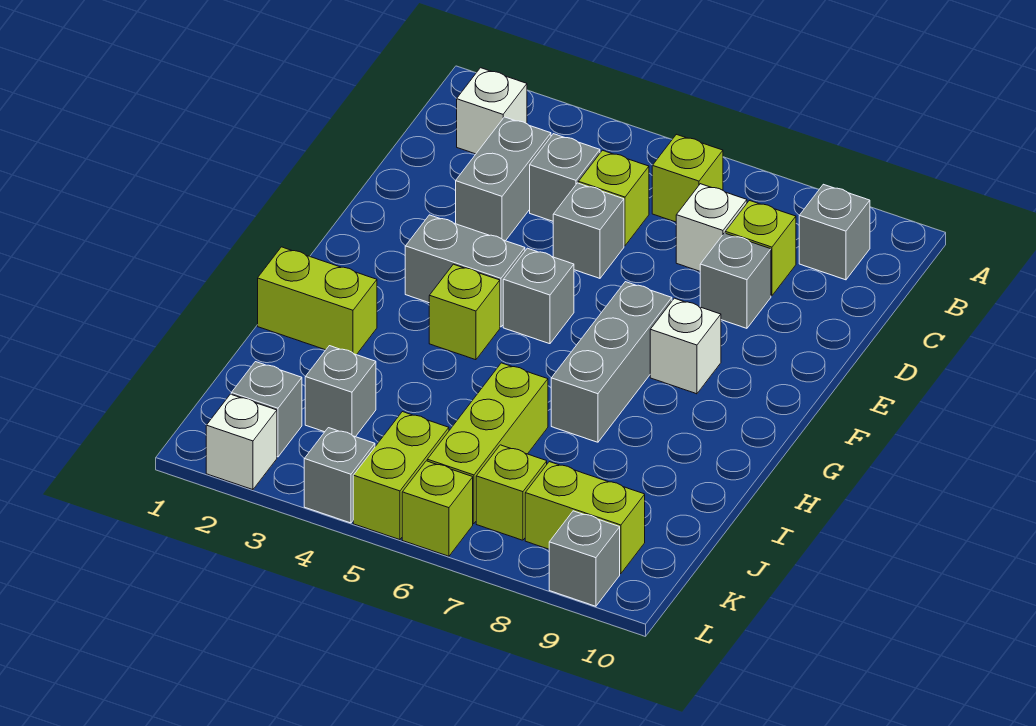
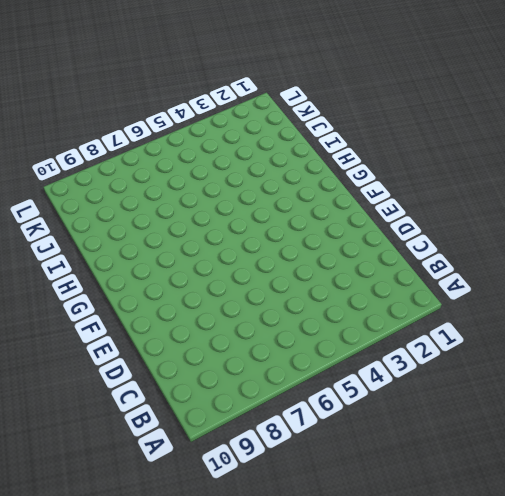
none -> white 1x1 brick [457,68,527,154]
none -> lime 1x1 brick [652,134,723,222]
none -> grey 1x1 brick [799,184,870,280]

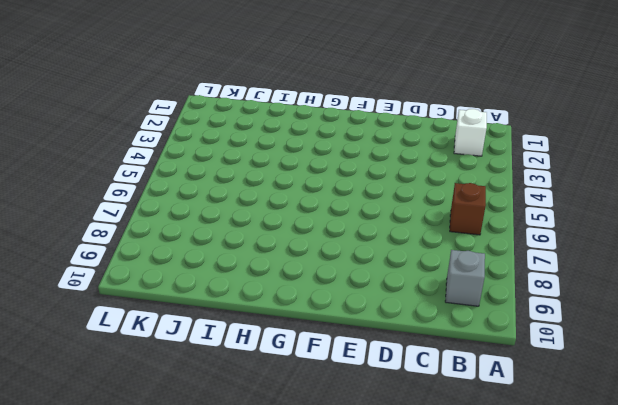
brown 1x1 brick [450,183,486,235] -> lime 1x1 brick [652,134,723,222]
none -> grey 1x2 brick [456,117,551,241]
none -> grey 1x1 brick [530,134,600,221]
none -> lime 1x1 brick [578,150,649,246]

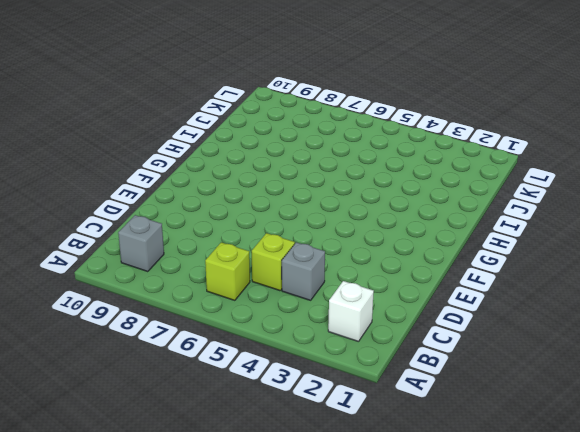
none -> grey 1x2 brick [456,117,551,241]
none -> white 1x1 brick [676,184,747,271]
none -> lime 1x1 brick [725,200,796,296]

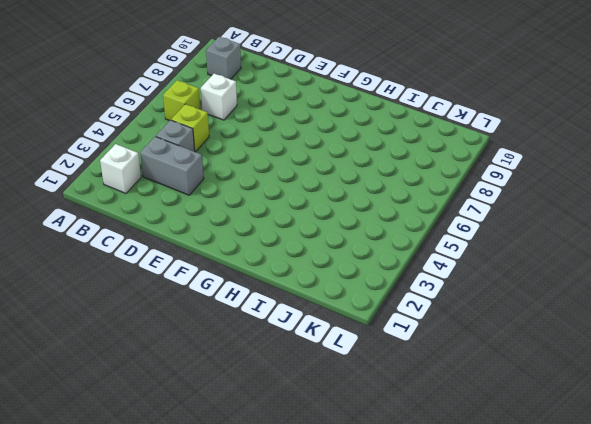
none -> lime 1x1 brick [725,200,796,296]
none -> grey 1x1 brick [553,183,624,278]
none -> grey 1x1 brick [700,233,771,328]

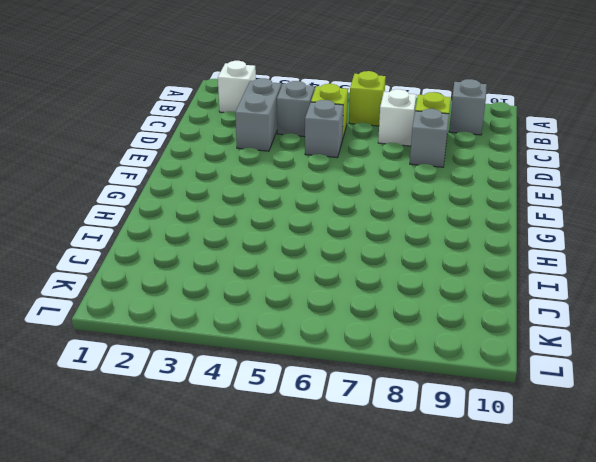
none -> grey 1x2 brick [405,215,525,327]
none -> grey 1x1 brick [503,248,574,344]
none -> grey 1x3 brick [551,282,672,442]

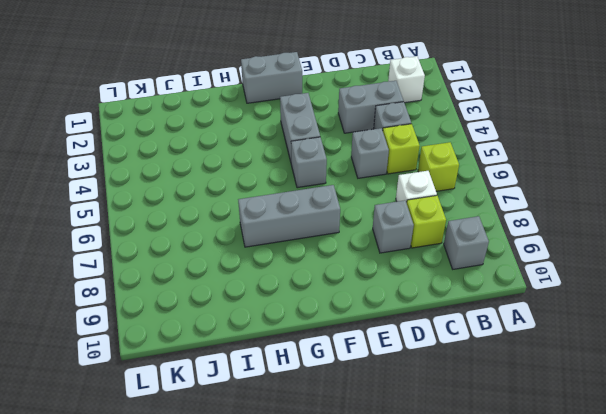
grey 1x2 brick [241,52,302,103] -> none
none -> white 1x1 brick [650,298,721,394]
none -> lime 1x1 brick [429,264,500,360]
none -> lime 1x2 brick [258,247,377,355]

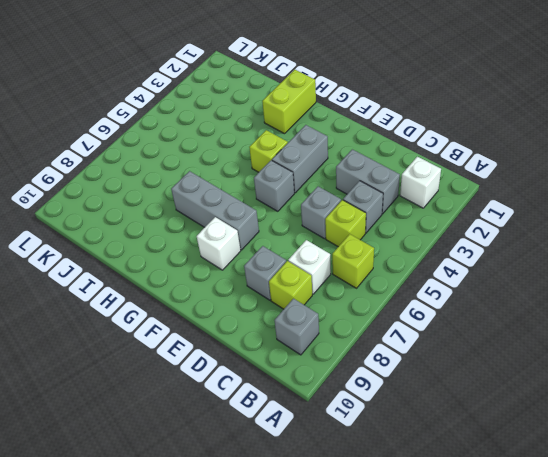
none -> lime 1x3 brick [427,363,548,524]
none -> grey 1x1 brick [305,346,376,437]
none -> grey 1x1 brick [231,362,302,457]

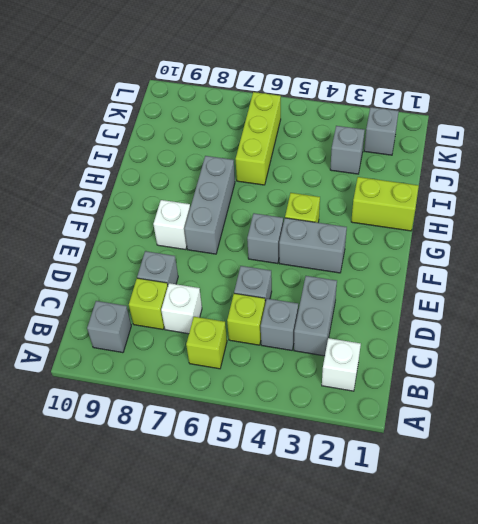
none -> lime 1x2 brick [353,412,449,540]
none -> lime 1x1 brick [476,445,547,540]
none -> lime 1x2 brick [525,462,645,574]

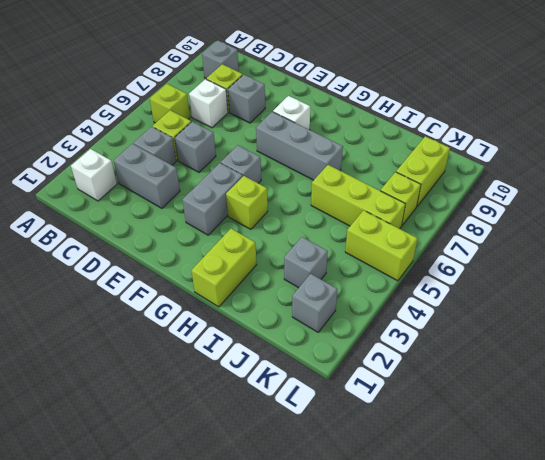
none -> white 1x1 brick [206,394,277,490]
none -> grey 1x1 brick [304,428,375,523]
none -> lime 1x1 brick [402,461,473,556]

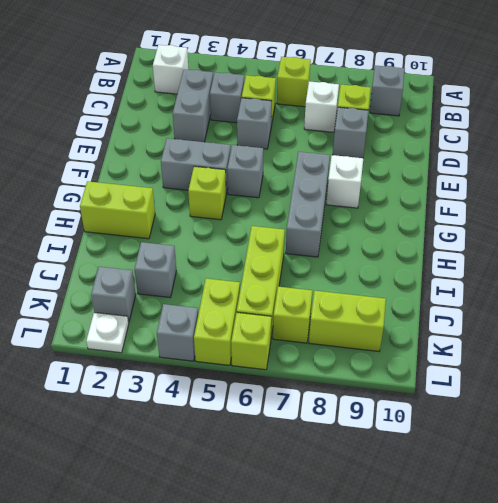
white 1x1 plate [86,313,129,353] -> white 1x1 brick [206,394,277,490]
none -> grey 1x1 brick [549,511,620,606]

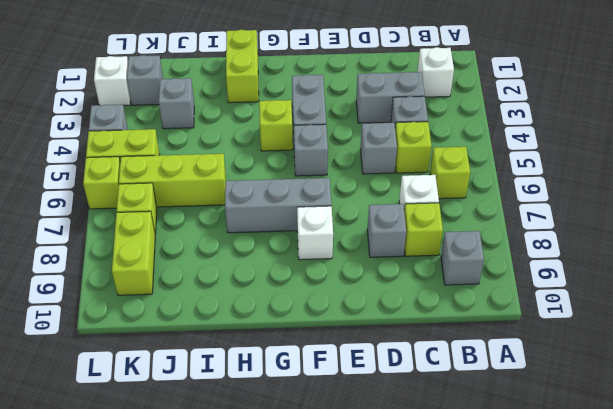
none -> grey 1x1 brick [549,511,620,606]

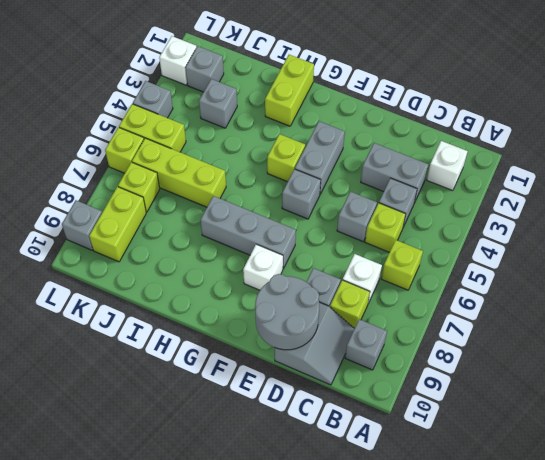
grey 2x2 slope [275,302,354,385] -> none
grey 2x2 round brick [255,274,319,350] -> none

